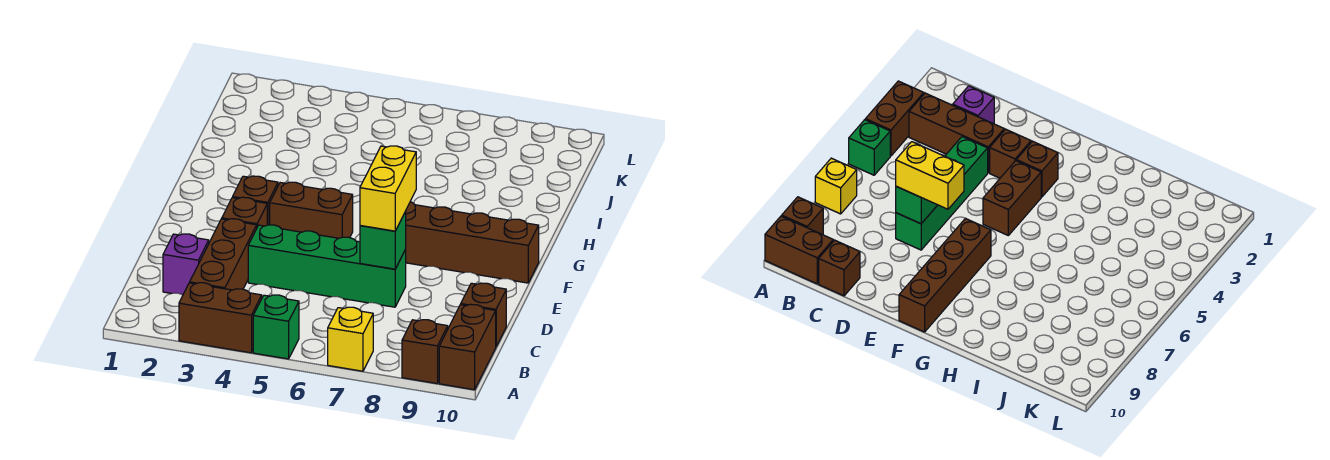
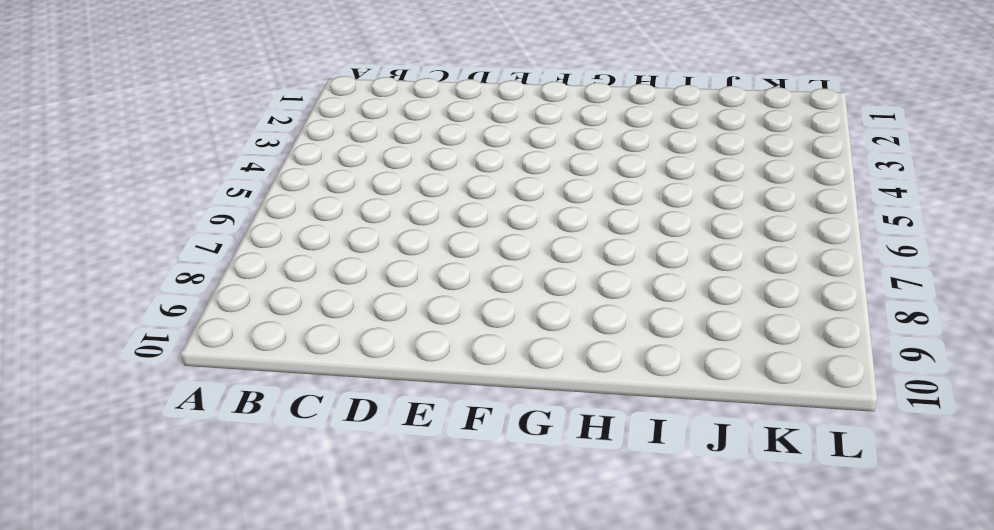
none -> brown 1x2 brick [179,283,262,353]
none -> green 1x1 brick [253,295,299,359]
none -> yellow 1x1 brick [328,307,373,371]

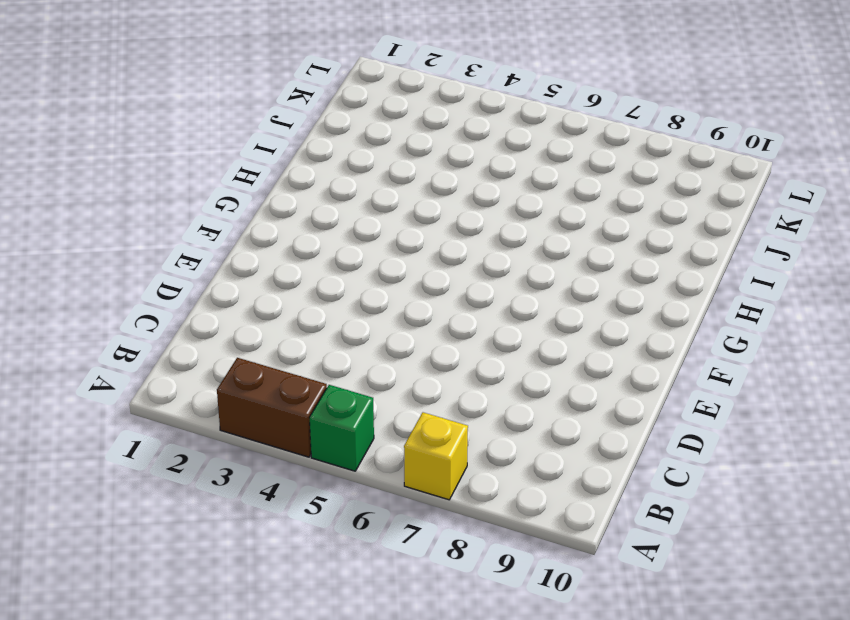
none -> brown 1x1 brick [402,320,448,383]
none -> brown 1x2 brick [439,304,496,390]
none -> brown 1x3 brick [190,219,257,290]

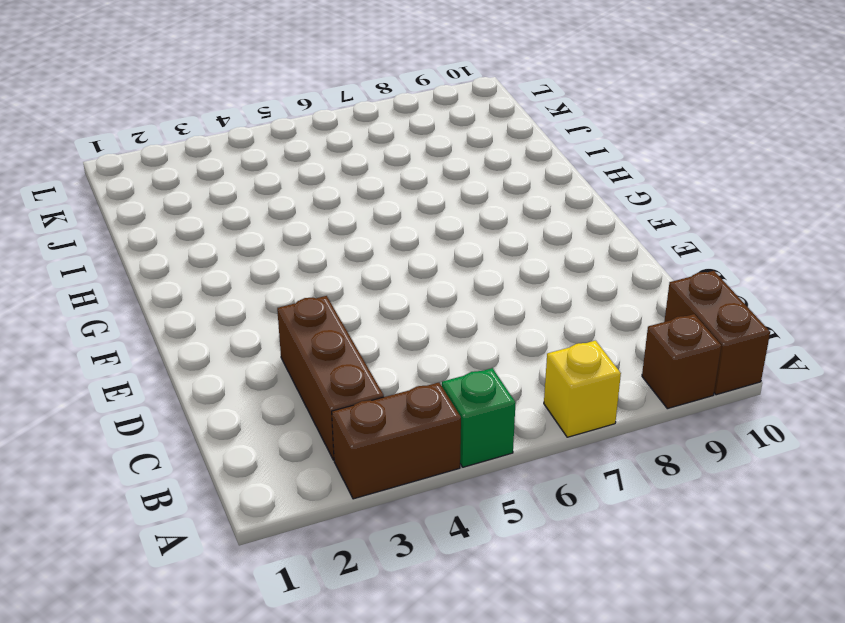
none -> purple 1x1 brick [163,234,209,295]
none -> brown 1x1 brick [461,283,506,346]
none -> green 1x4 brick [248,225,406,307]

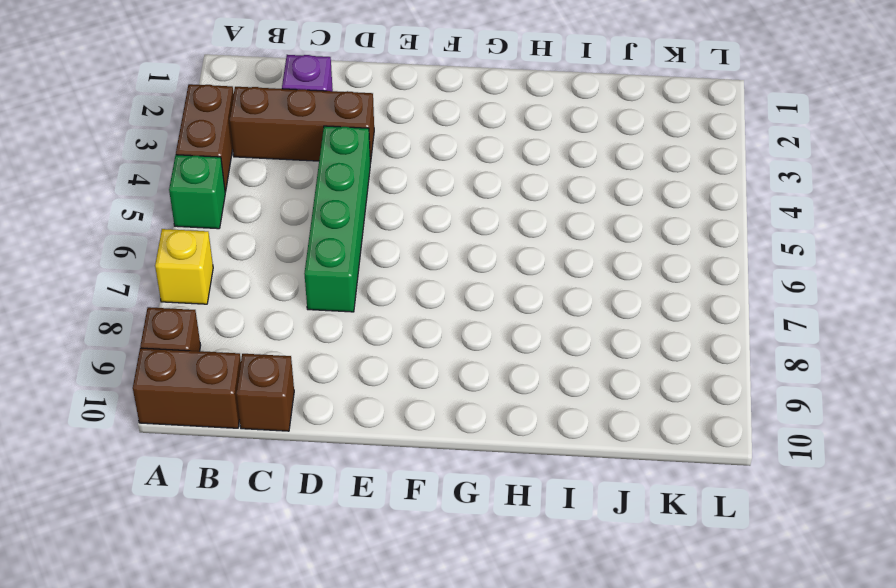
none -> brown 1x1 brick [222,197,267,227]
none -> brown 1x1 brick [233,176,278,225]
none -> brown 1x2 brick [270,182,353,238]

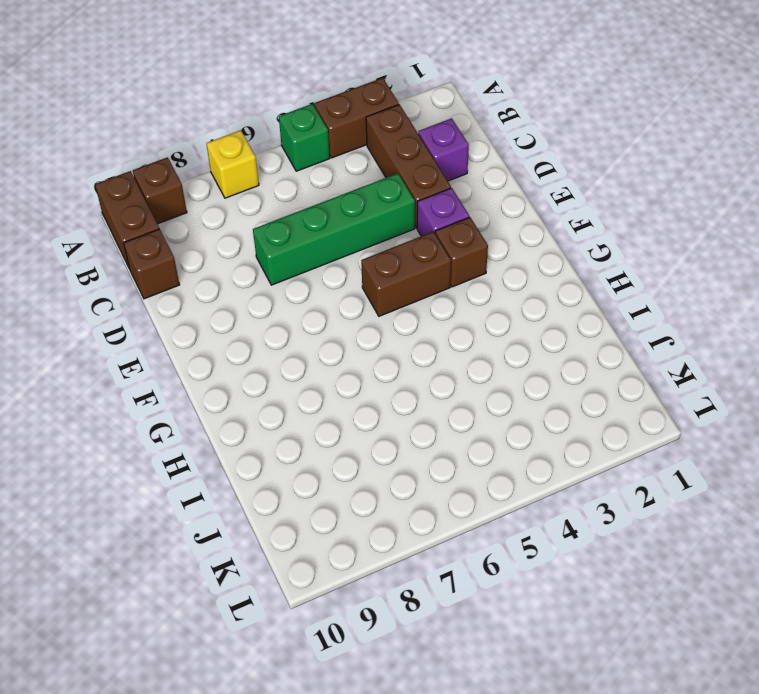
purple 1x1 brick [417,188,469,236] -> brown 1x1 brick [222,197,267,227]
none -> brown 1x4 brick [405,202,539,283]
none -> green 1x1 brick [360,212,406,269]
none -> yellow 1x2 brick [360,146,416,231]

